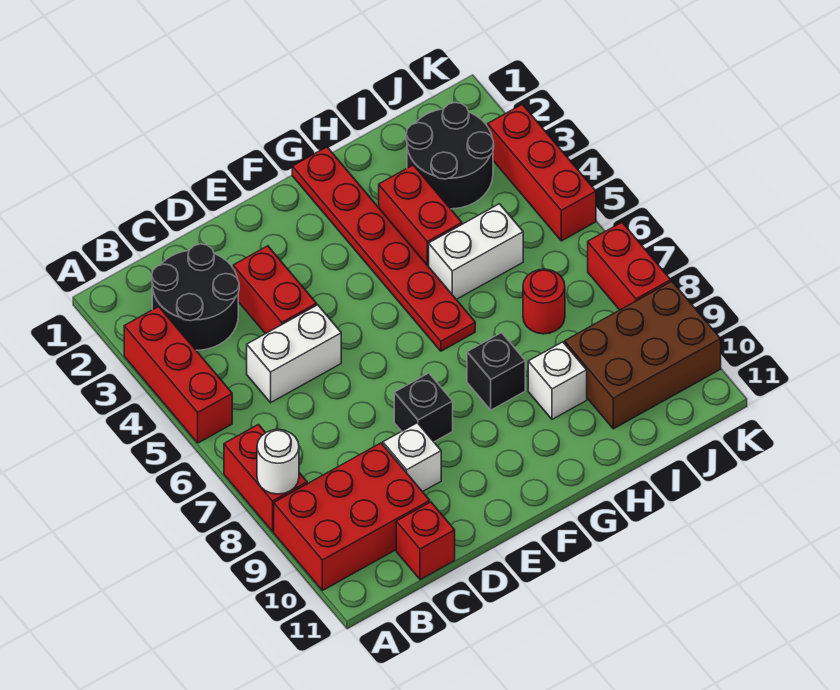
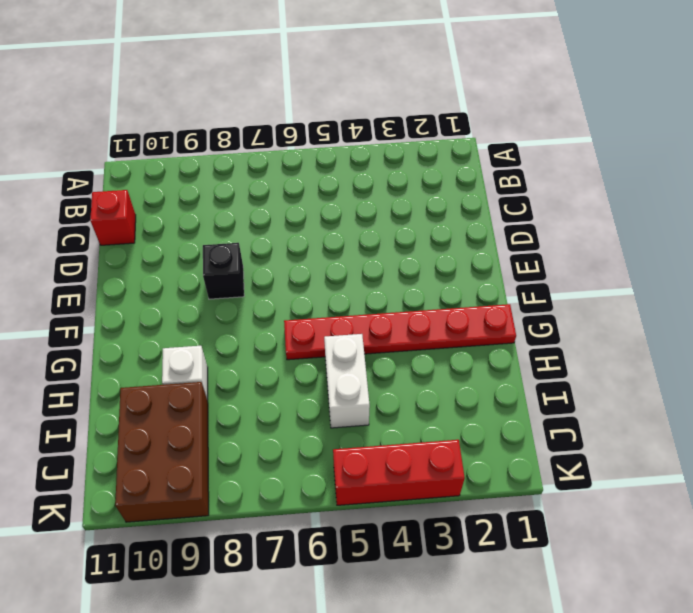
none -> red 1x3 brick [124,307,232,443]
none -> red 1x2 brick [224,425,307,531]
none -> red 2x3 brick [274,443,430,591]

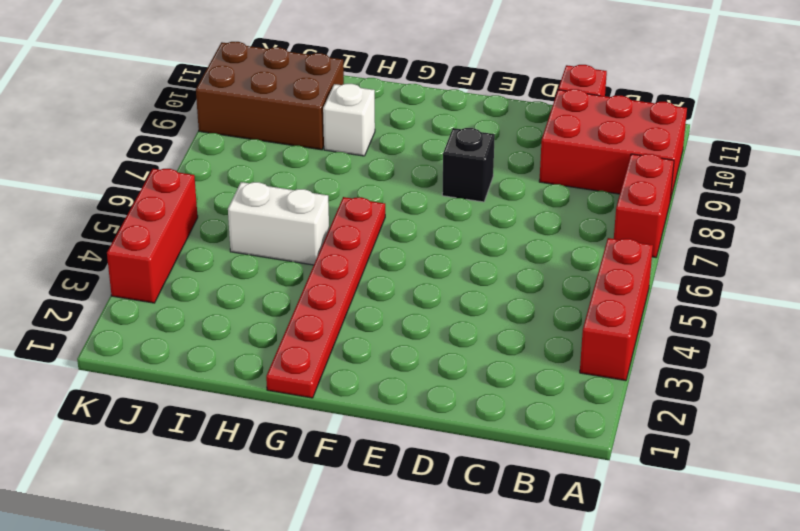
none -> black 2x2 round brick [152,244,239,350]
none -> white 1x2 brick [247,305,341,403]
none -> red 1x2 brick [233,246,317,334]

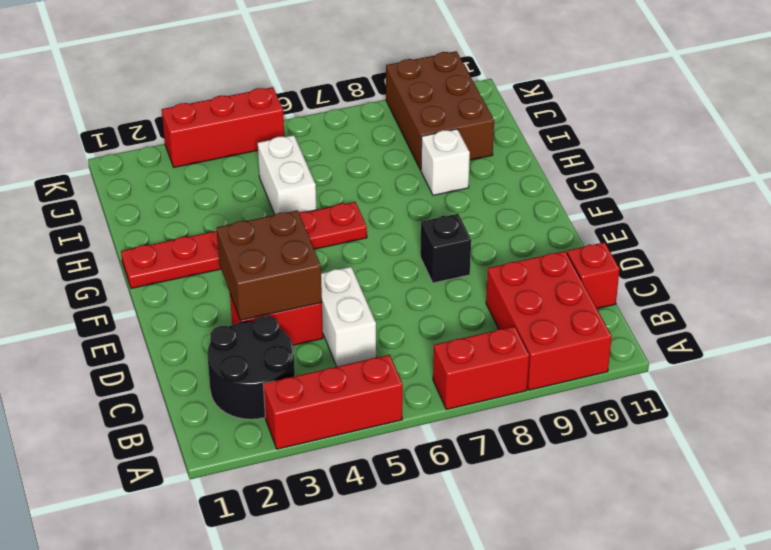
brown 2x2 brick [217,211,322,320] -> none
none -> white 1x1 brick [383,423,441,492]
none -> black 1x1 brick [467,333,525,410]
none -> red 1x2 brick [379,165,462,267]

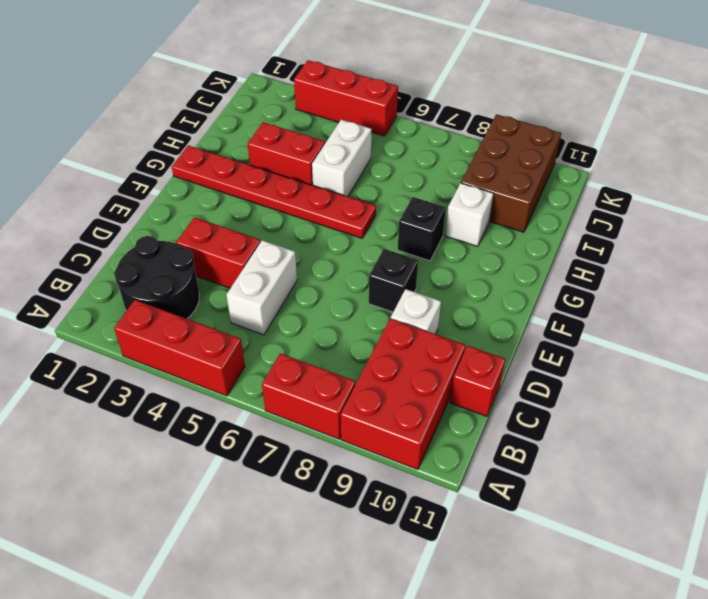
none -> black 2x2 round brick [406,102,494,209]
none -> red 1x1 round brick [523,269,565,334]
none -> red 1x2 brick [588,222,671,310]

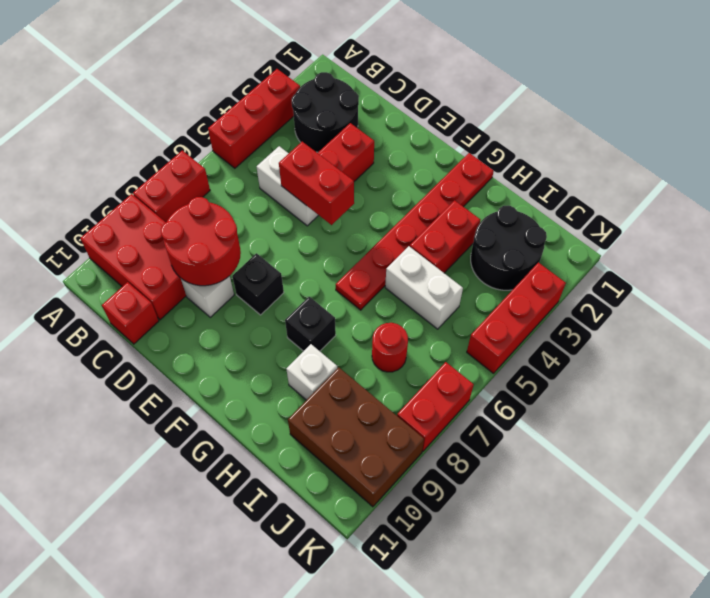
red 2x2 round brick [161,197,241,286] -> none
red 1x2 brick [279,142,354,225] -> none
none -> white 1x1 round brick [257,430,299,494]

